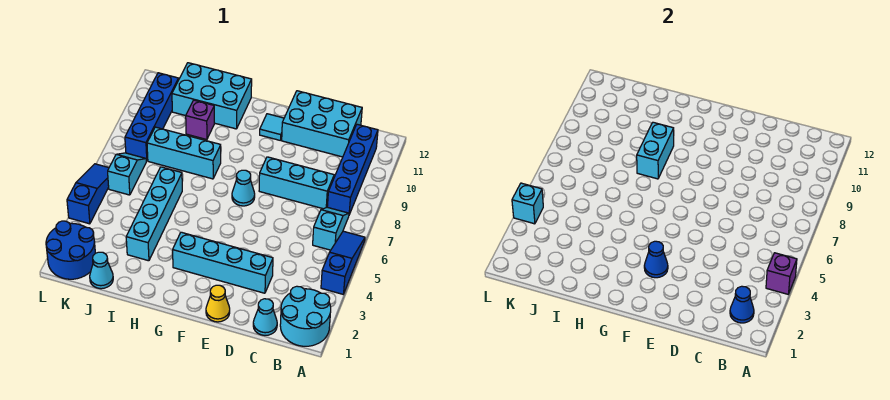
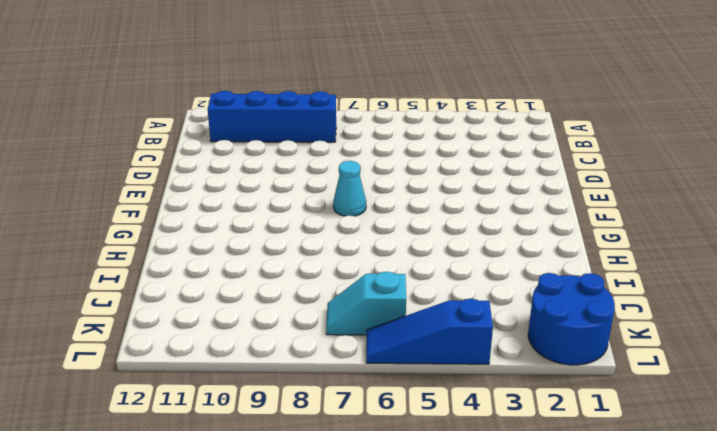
none -> cyan 2x2 round brick [280,286,331,346]
none -> blue 1x3 slope [321,231,365,294]
none -> cyan 1x2 slope [313,207,349,250]

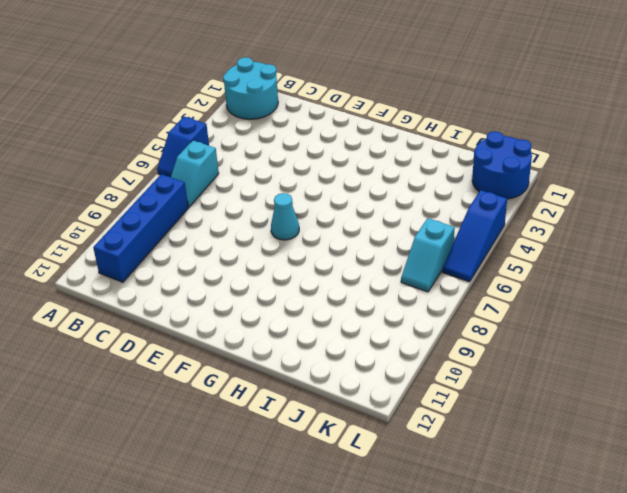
blue 1x2 slope [157,117,209,177] -> blue 1x3 slope [321,231,365,294]
none -> cyan 1x1 cone [253,299,277,335]
none -> cyan 1x3 brick [259,157,334,209]
none -> cyan 2x3 brick [282,91,362,157]

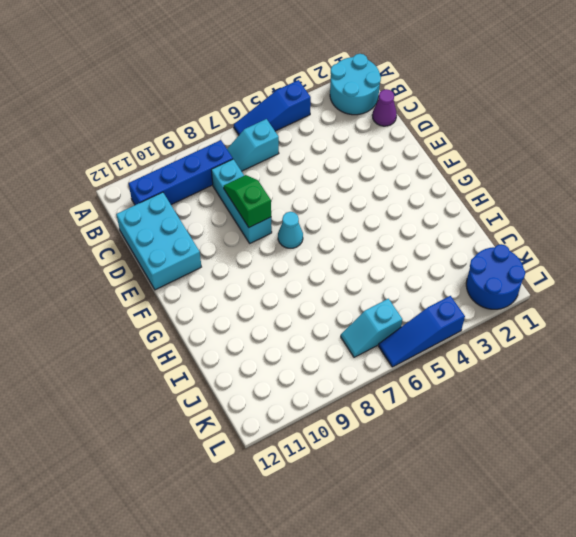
purple 1x1 cone [372,89,397,126] -> cyan 1x1 cone [253,299,277,335]
green 1x2 slope [224,175,271,227] -> none
none -> cyan 1x4 brick [173,232,273,293]
none -> yellow 1x1 cone [206,285,230,322]
none -> cyan 1x1 tile [260,114,284,141]

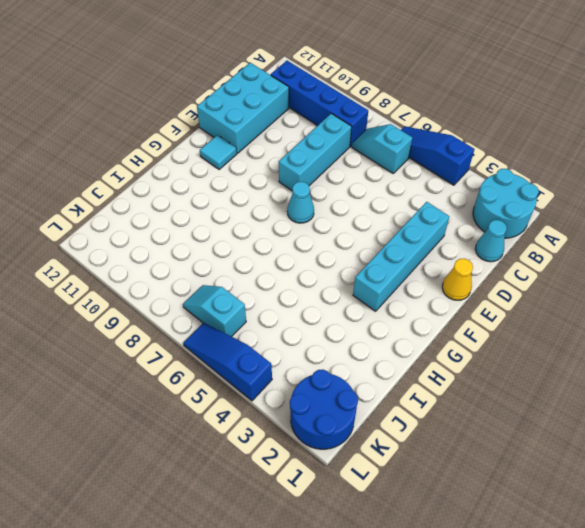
none -> cyan 1x3 brick [147,127,221,179]
none -> cyan 2x3 brick [172,63,252,129]
none -> cyan 1x4 brick [126,167,182,261]

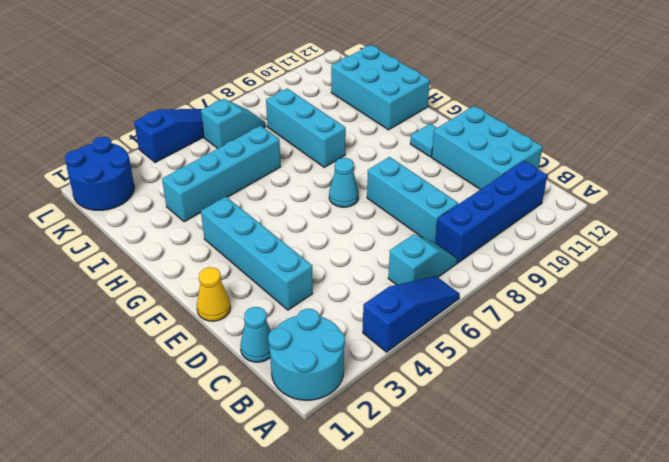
none -> purple 1x1 brick [186,100,214,140]
none -> cyan 1x1 cone [90,252,113,289]
none -> blue 1x4 brick [125,73,179,161]

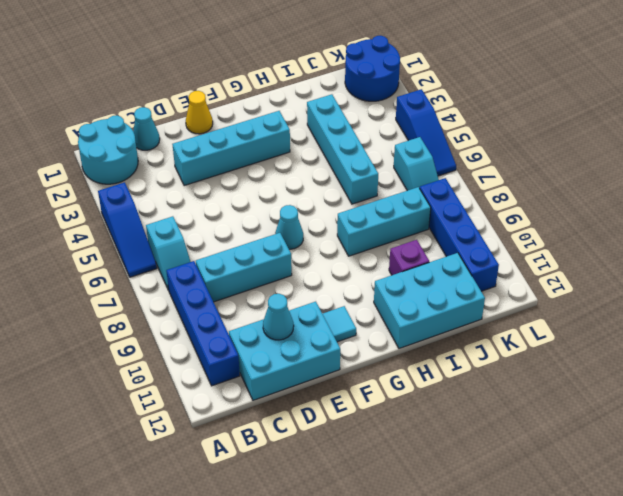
cyan 1x1 cone [263,294,294,340] -> cyan 1x1 cone moved to [90,252,113,289]
none -> purple 1x1 brick [766,253,797,294]
none -> blue 1x1 cone [730,286,754,323]
none -> blue 1x1 cone [644,241,668,278]

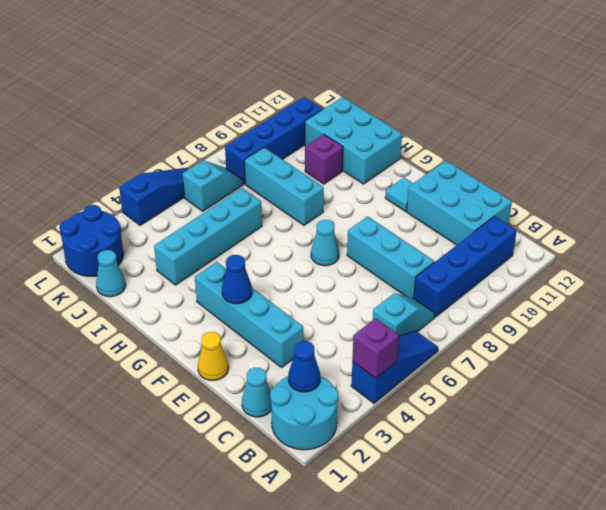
none -> cyan 1x2 brick [637,122,674,179]
none -> cyan 1x1 brick [512,183,543,224]

